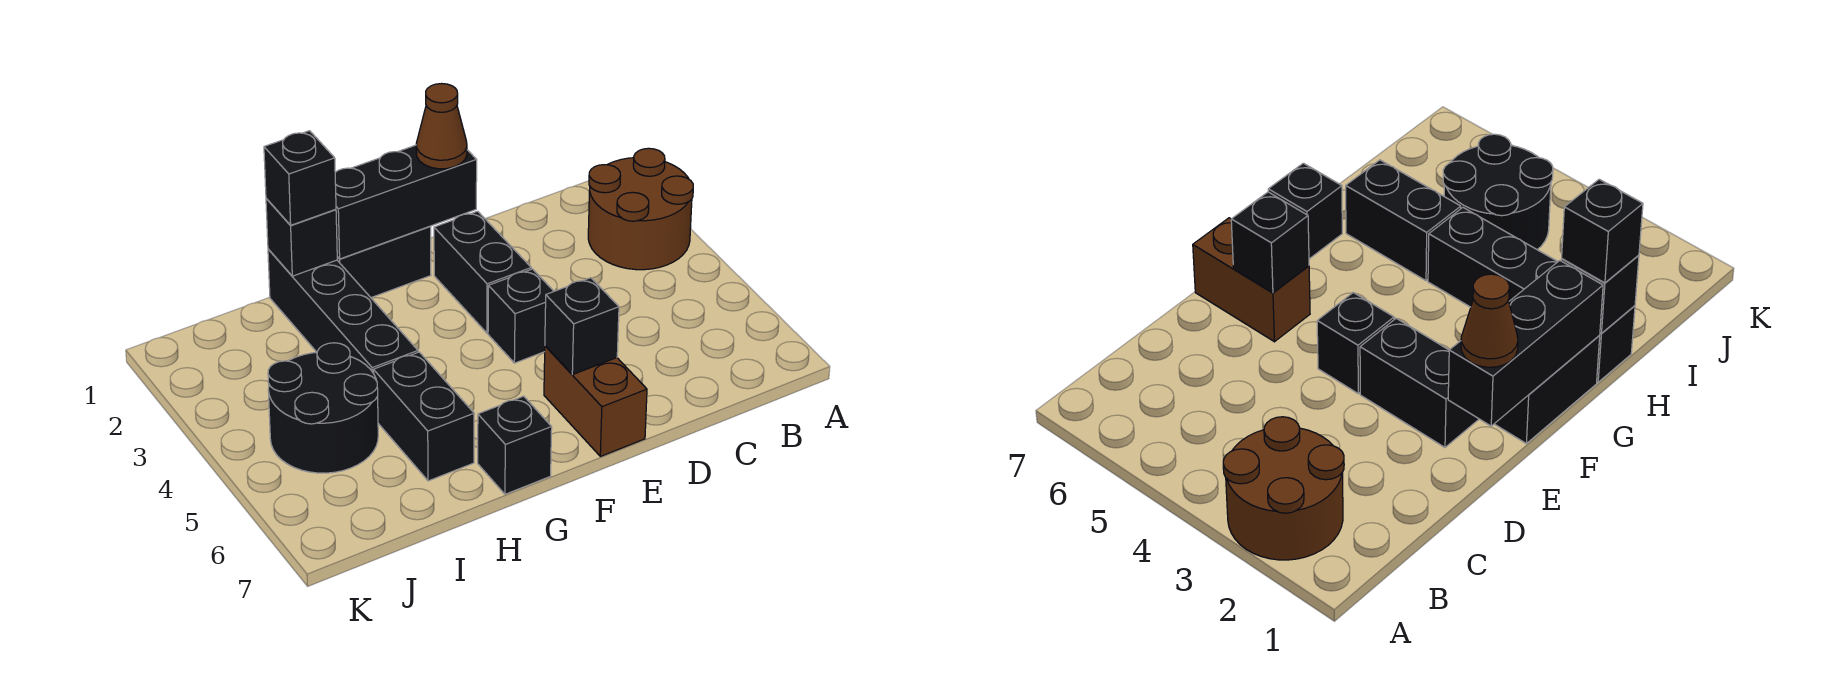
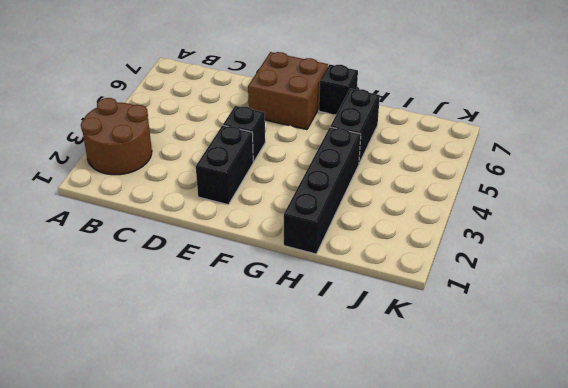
brown 2x2 brick [248,52,328,130] -> brown 1x2 brick [544,346,647,456]
none -> black 1x2 brick [337,226,431,298]
none -> black 2x2 round brick [268,343,378,473]
none -> black 1x3 brick [335,145,477,259]

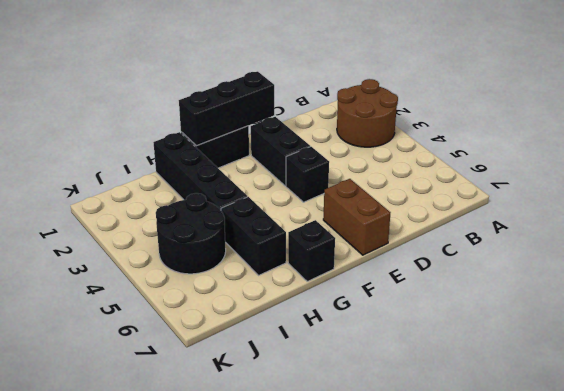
none -> black 1x1 brick [545,278,619,375]
none -> black 1x1 brick [266,198,337,276]
none -> brown 1x1 cone [416,84,467,169]

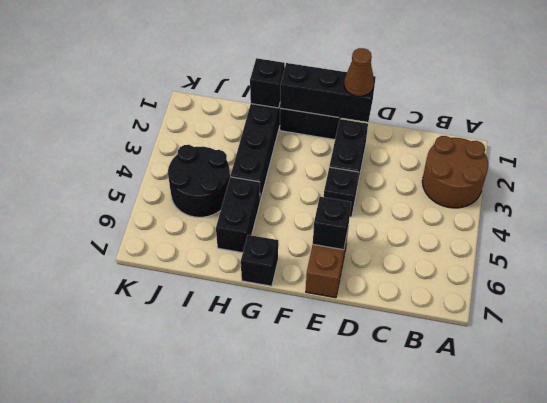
none -> black 1x1 brick [264,131,336,225]

